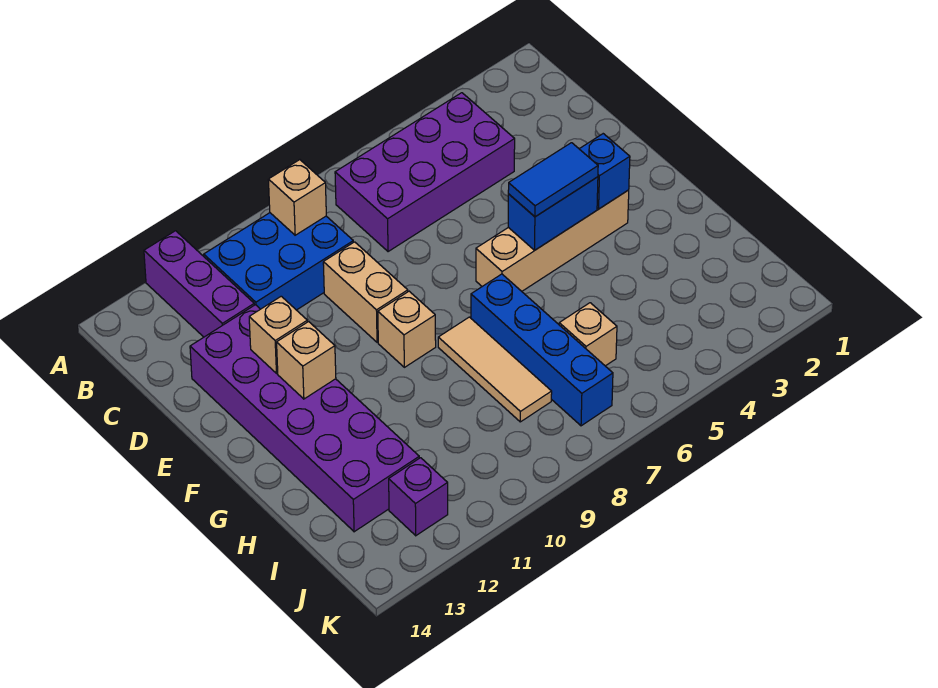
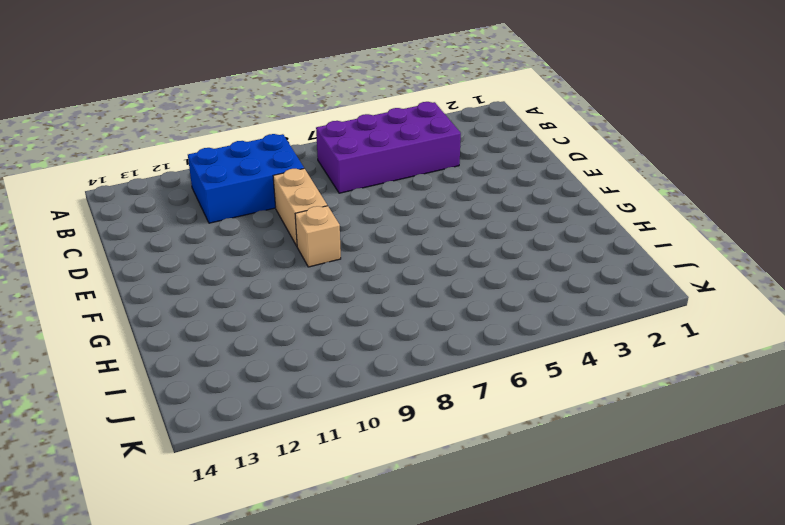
none -> purple 1x3 brick [144,231,254,337]
none -> purple 2x6 brick [190,305,419,532]
none -> tan 1x4 brick [476,190,629,291]

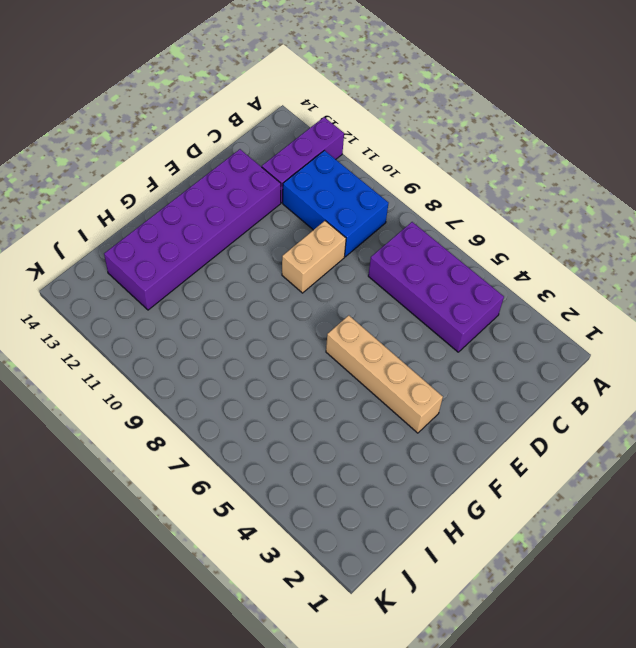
none -> tan 1x1 brick [378,291,436,367]
none -> blue 1x4 brick [471,274,613,426]
none -> tan 1x3 tile [438,317,552,422]

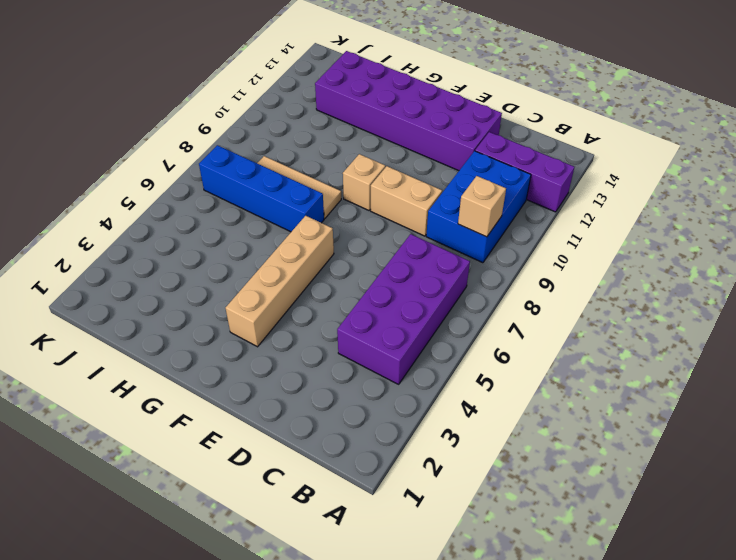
none -> tan 1x1 brick [559,303,617,366]
none -> purple 1x1 brick [389,458,448,536]
none -> tan 1x1 brick [249,296,307,373]

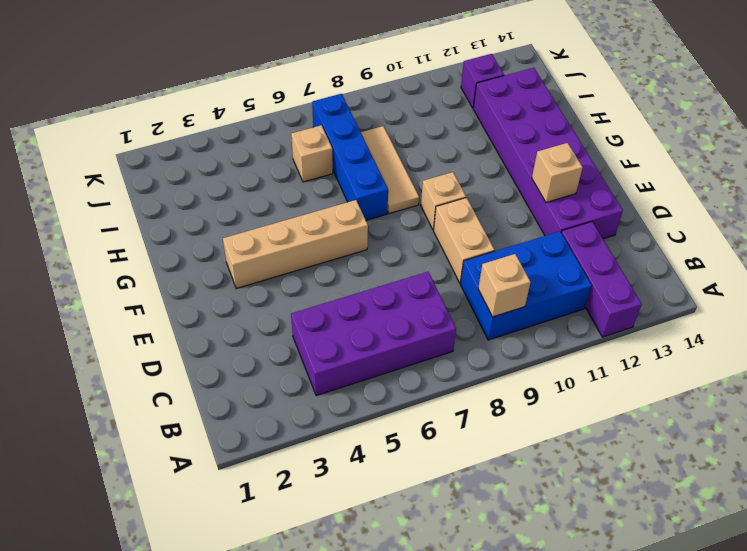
none -> blue 1x1 brick [580,134,630,209]
none -> blue 1x2 brick [508,177,598,250]
none -> tan 1x1 brick [277,322,336,399]

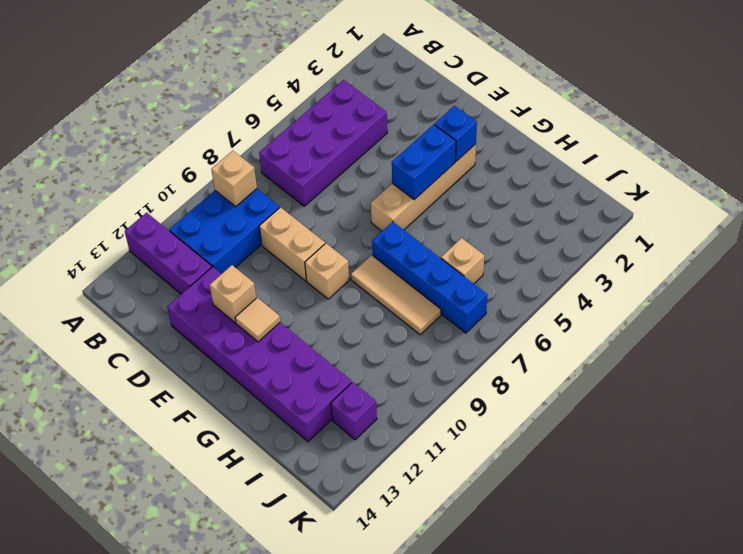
tan 1x1 tile [235,298,280,342] -> tan 1x1 brick [277,322,336,399]
none -> blue 1x2 tile [508,143,598,217]

